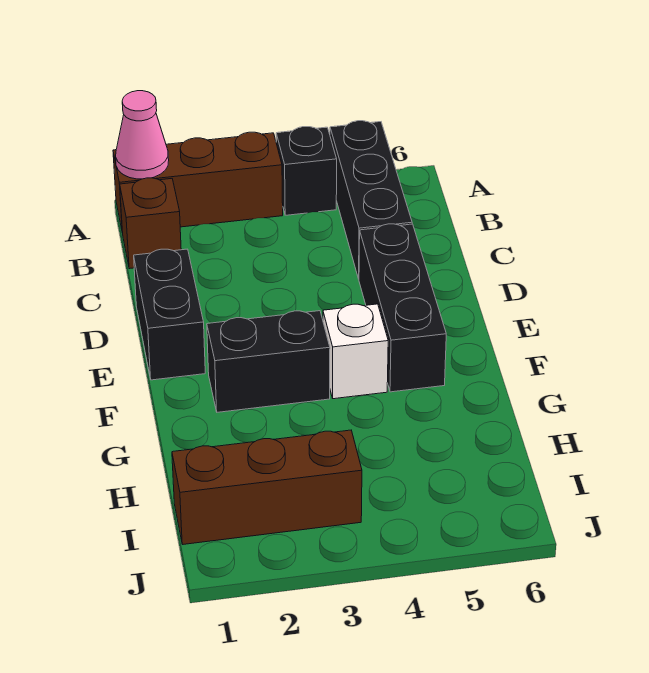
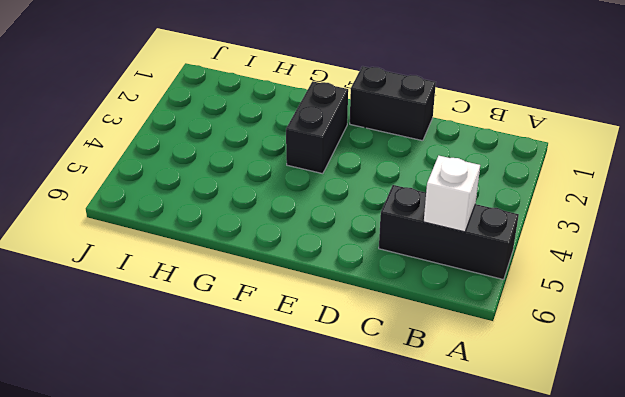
white 1x1 brick [424,156,480,232] -> white 1x1 brick moved to [323,304,388,399]
none -> brown 1x3 brick [113,132,283,233]
none -> black 1x1 brick [276,127,337,215]

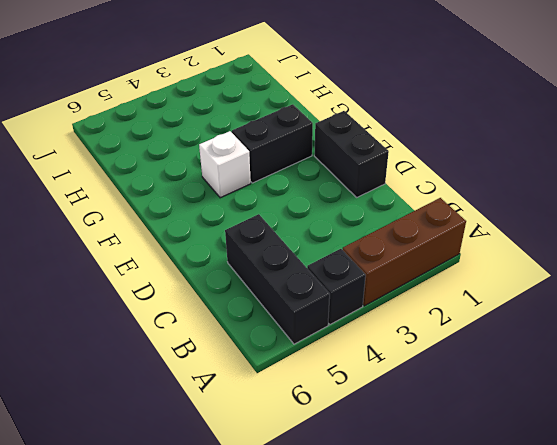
none -> brown 1x1 brick [120,178,181,269]
none -> black 1x3 brick [359,224,446,392]

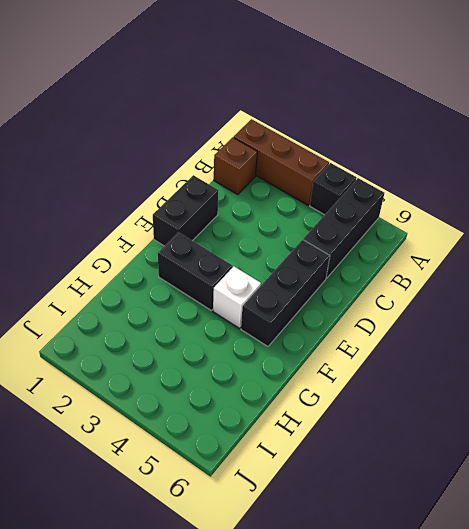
none -> brown 1x3 brick [172,430,362,544]
none -> pink 1x1 cone [116,91,169,179]

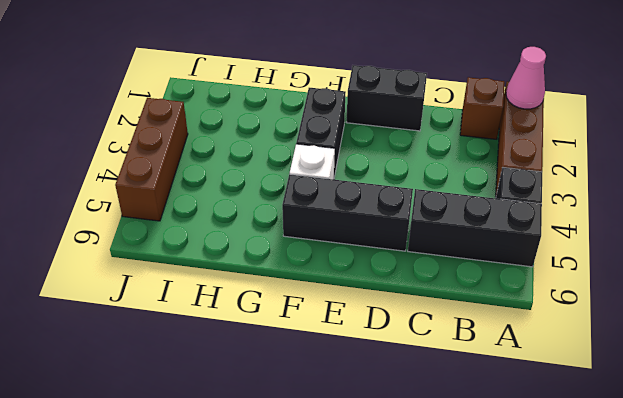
brown 1x3 brick [115,98,188,221] -> brown 1x3 brick moved to [172,430,362,544]

